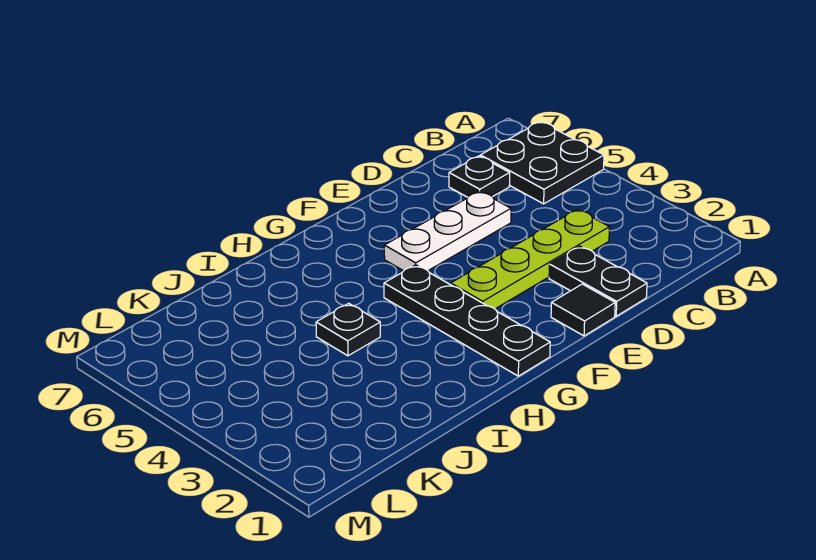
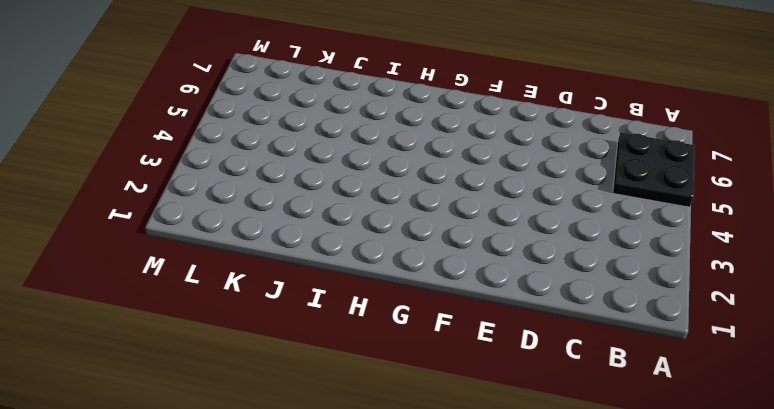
none -> lime 1x4 plate [451,209,610,309]
none -> black 1x1 plate [449,156,510,197]

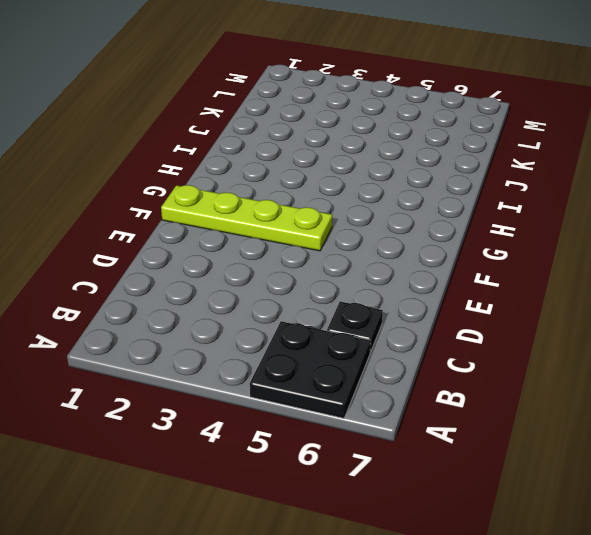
lime 1x4 plate [161,185,332,251] -> lime 1x4 plate turned to [451,209,610,309]
none -> black 1x2 plate [549,246,647,316]
none -> white 1x3 plate [384,191,511,271]

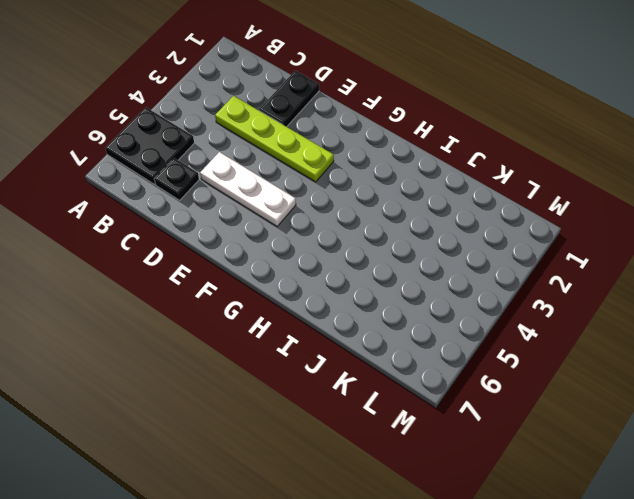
none -> black 1x1 tile [551,284,615,336]
none -> black 1x4 plate [384,265,550,376]

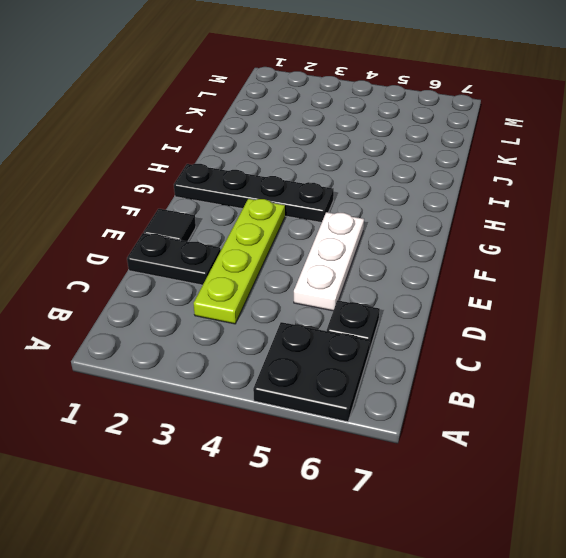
none -> black 1x1 plate [316,303,380,356]

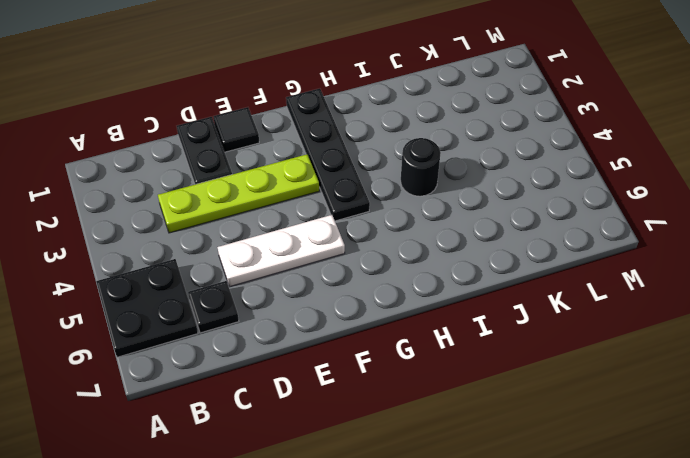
black 1x1 round brick [401,138,441,196] -> black 1x1 plate [316,303,380,356]

